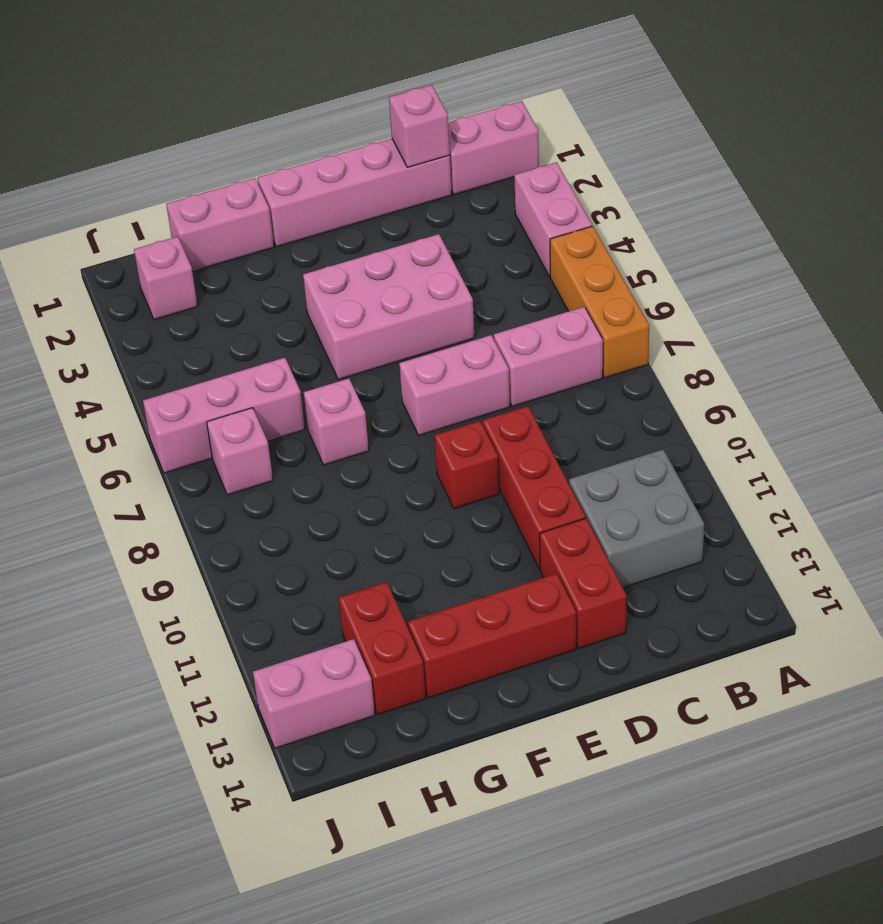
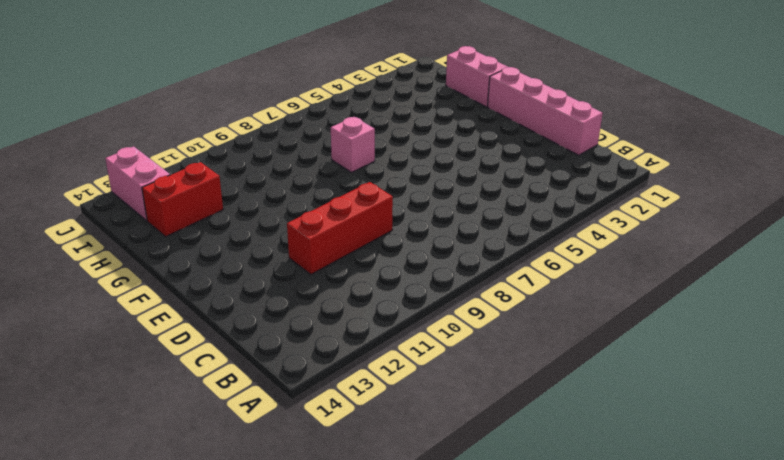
none -> pink 1x2 brick [448,101,539,195]
none -> pink 1x2 brick [514,162,592,277]
none -> orange 1x3 brick [550,226,649,378]

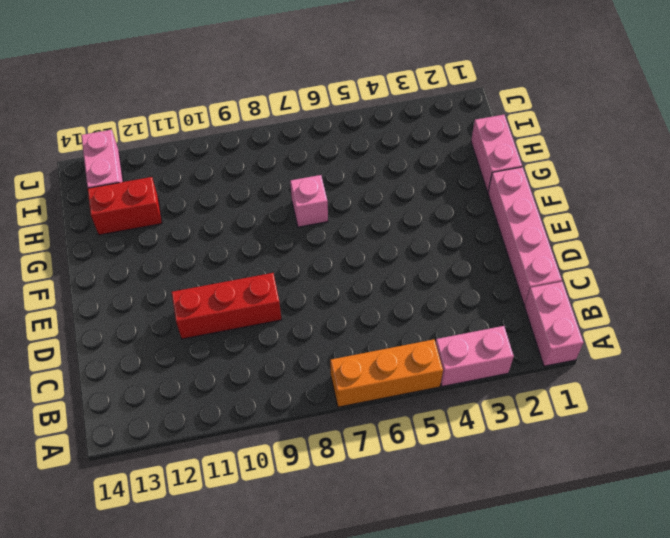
none -> pink 1x2 brick [494,307,603,407]
none -> grey 2x2 brick [569,449,704,588]
none -> pink 2x3 brick [303,234,475,380]

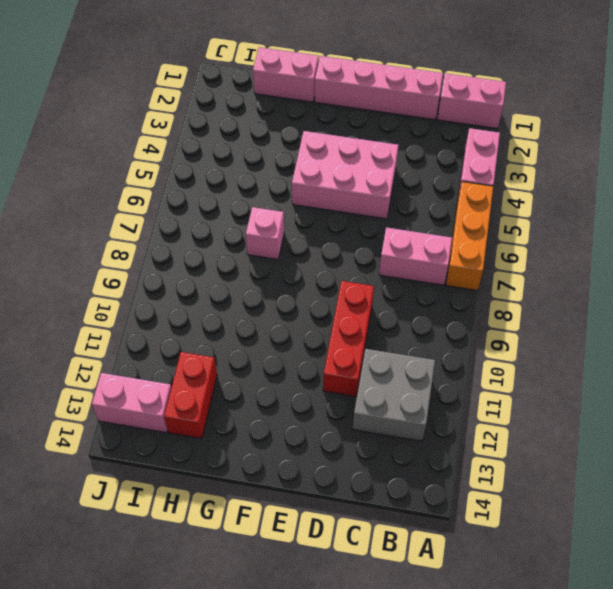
none -> pink 1x2 brick [399,335,510,435]
none -> red 1x2 brick [540,518,627,648]
none -> red 1x1 brick [434,421,499,509]

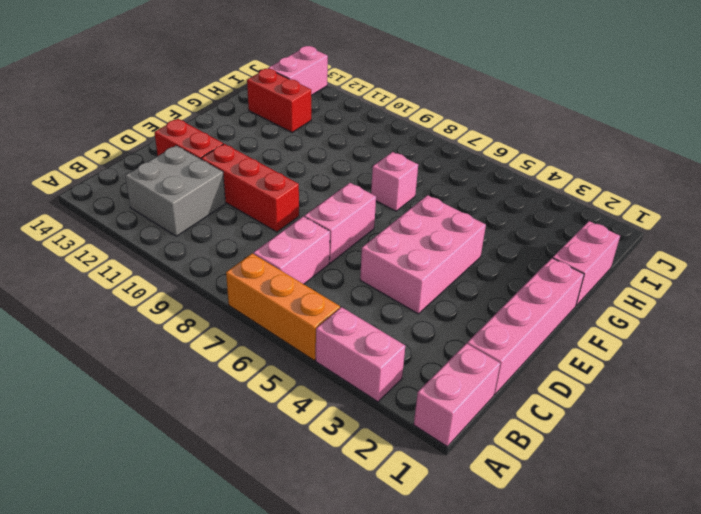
none -> red 1x1 brick [434,421,499,509]
none -> red 1x3 brick [408,574,576,698]
none -> pink 1x3 brick [143,358,305,473]

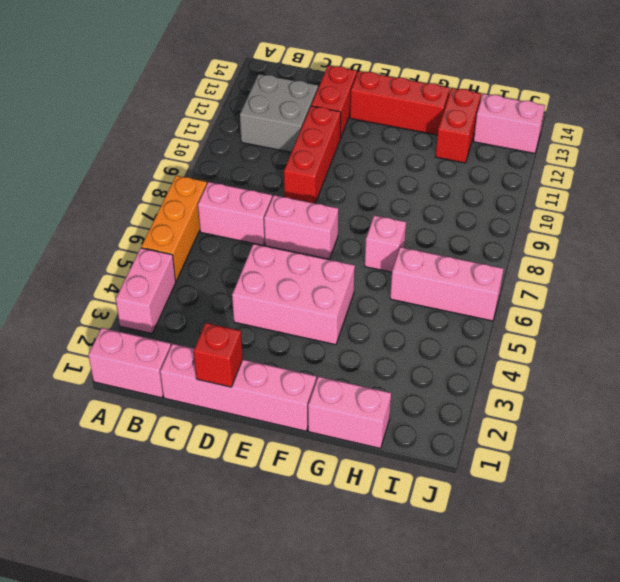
red 1x1 brick [194,323,243,387] -> red 1x1 brick moved to [434,421,499,509]
none -> pink 1x1 brick [134,237,198,320]
none -> pink 1x1 brick [207,408,273,495]
none -> pink 1x1 brick [389,85,450,167]

